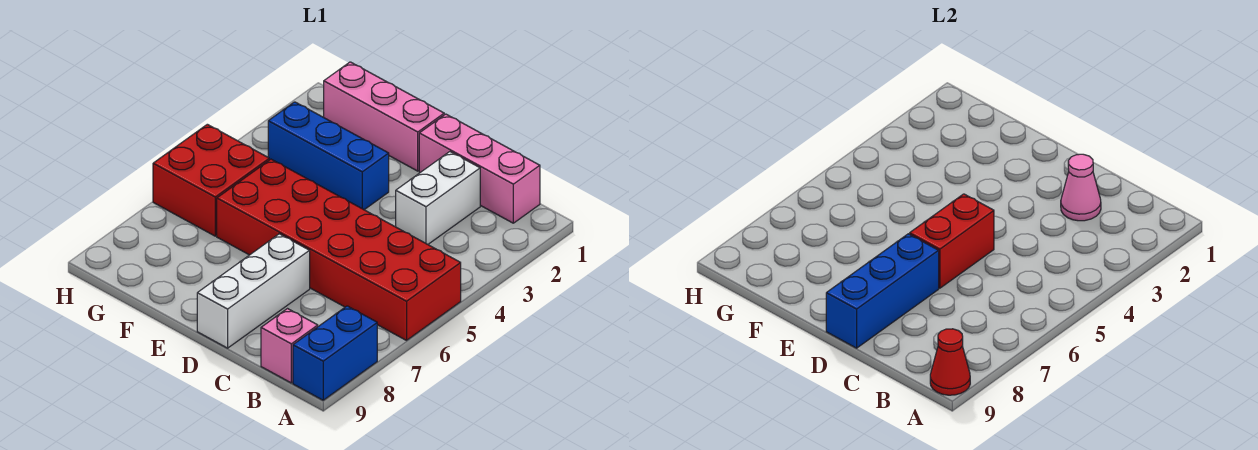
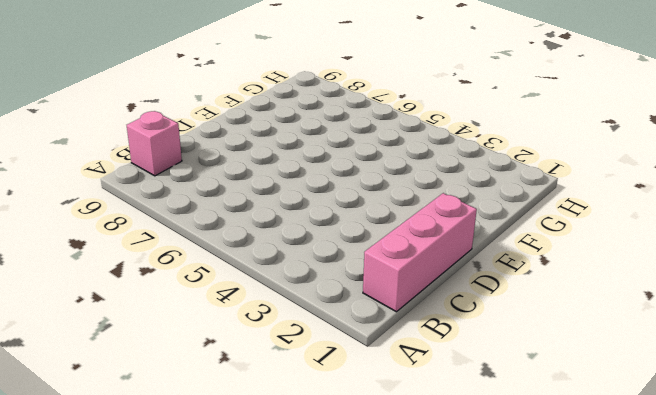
none -> red 2x6 brick [217,159,461,340]
none -> blue 1x2 brick [293,306,377,400]
none -> white 1x2 brick [396,152,480,244]

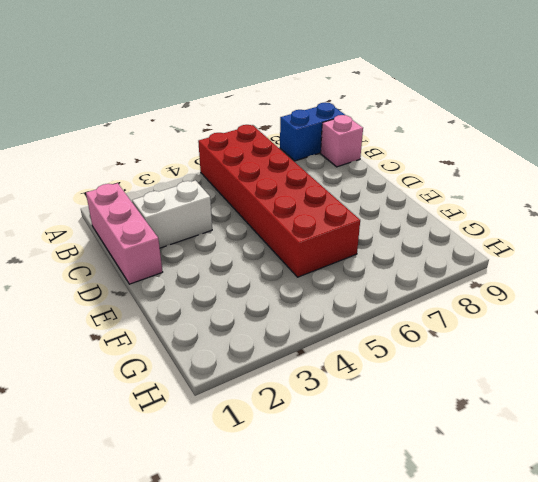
none -> white 1x3 brick [197,234,310,348]
none -> pink 1x3 brick [324,62,444,171]
none -> blue 1x3 brick [268,102,389,210]

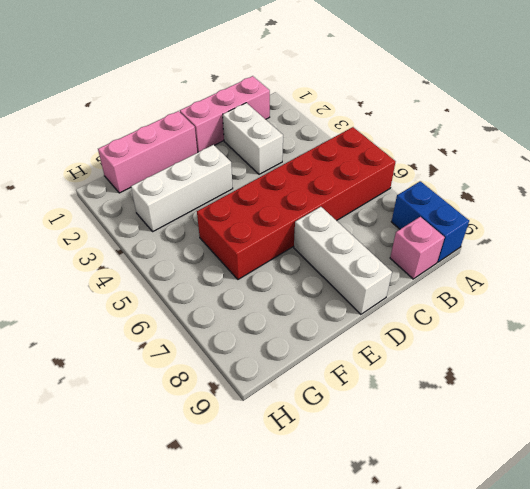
white 1x3 brick [131,145,233,231] -> blue 1x3 brick [268,102,389,210]
none -> red 2x2 brick [153,124,269,236]
none -> red 1x1 cone [930,329,970,395]
none -> pink 1x1 cone [1061,154,1101,221]

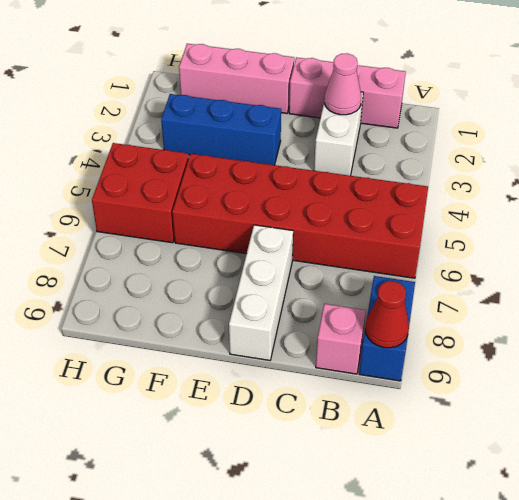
none -> red 1x2 brick [910,194,994,288]
none -> blue 1x3 brick [826,234,939,348]

